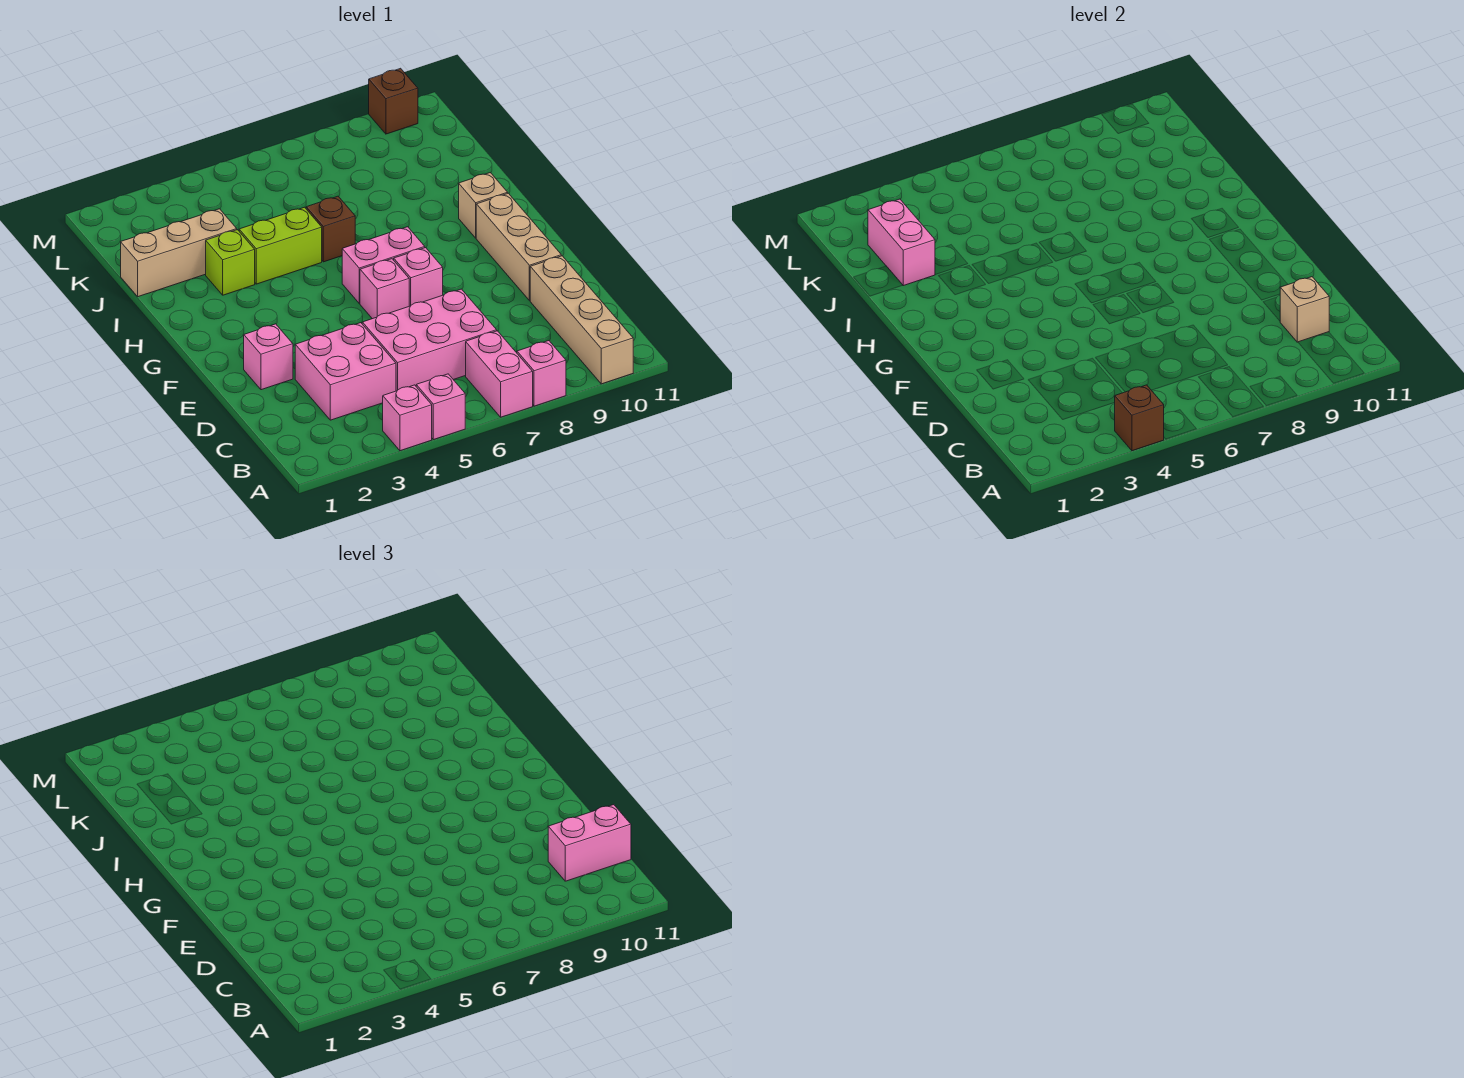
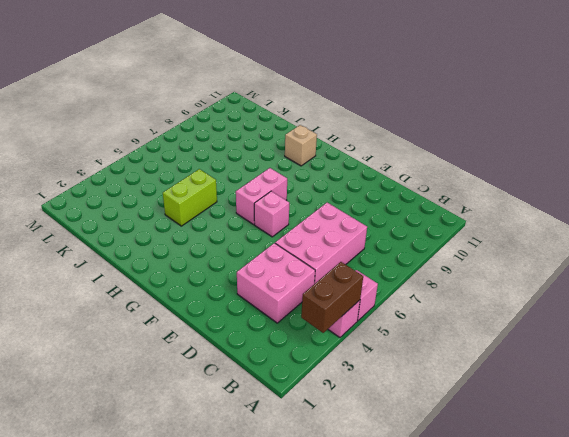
brown 1x2 brick [301,262,363,333] -> brown 1x1 brick [1114,385,1164,451]
none -> pink 1x2 brick [466,331,533,417]
none -> pink 1x1 brick [517,341,566,406]
none -> tan 1x4 brick [530,256,633,384]

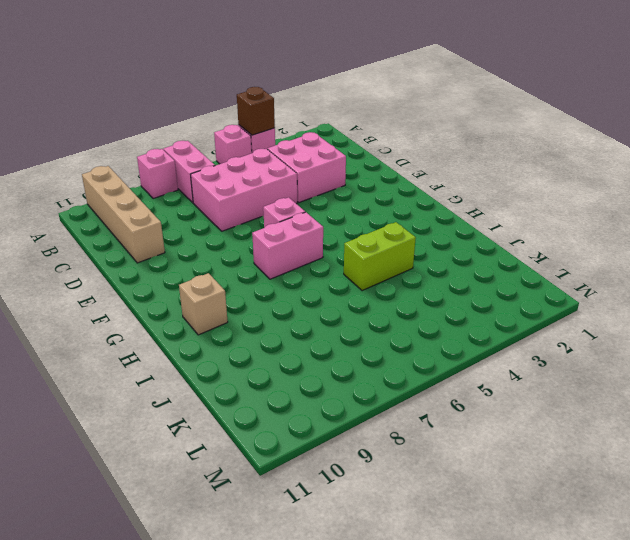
none -> pink 1x1 brick [244,324,293,390]
none -> tan 1x3 brick [476,193,561,301]
none -> pink 1x1 brick [394,248,443,306]

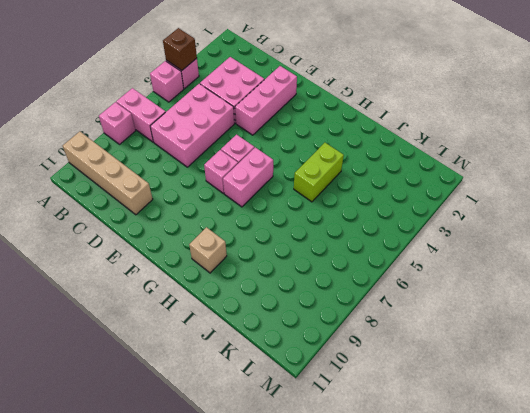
pink 1x3 brick [235,66,297,135] -> pink 1x1 brick [244,324,293,390]
none -> tan 1x3 brick [476,193,561,301]
none -> lime 1x1 brick [206,230,255,295]
none -> brown 1x1 brick [306,196,355,262]

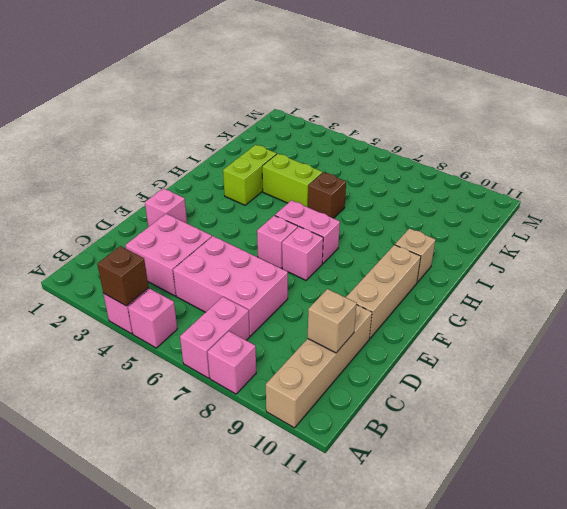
lime 1x2 brick [223,145,277,205] -> lime 1x1 brick [206,230,255,295]
none -> tan 1x3 brick [121,209,237,297]
none -> brown 1x1 brick [369,68,418,134]
none -> pink 1x2 brick [868,199,935,286]

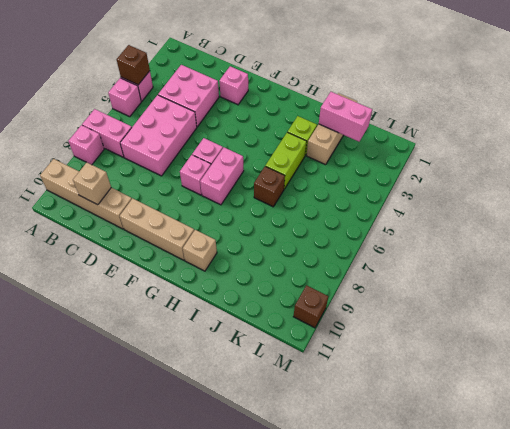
none -> pink 1x2 brick [548,805,631,881]

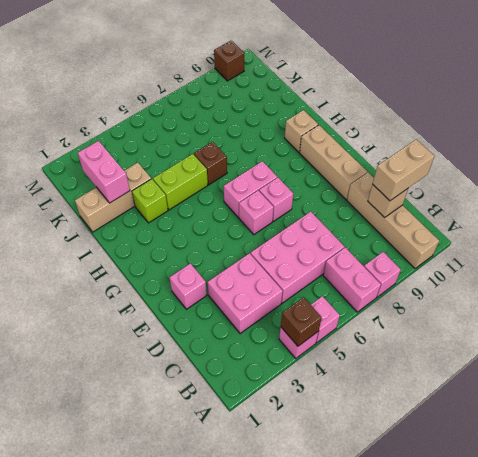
tan 1x2 brick [373,139,434,201] -> pink 1x2 brick [548,805,631,881]

